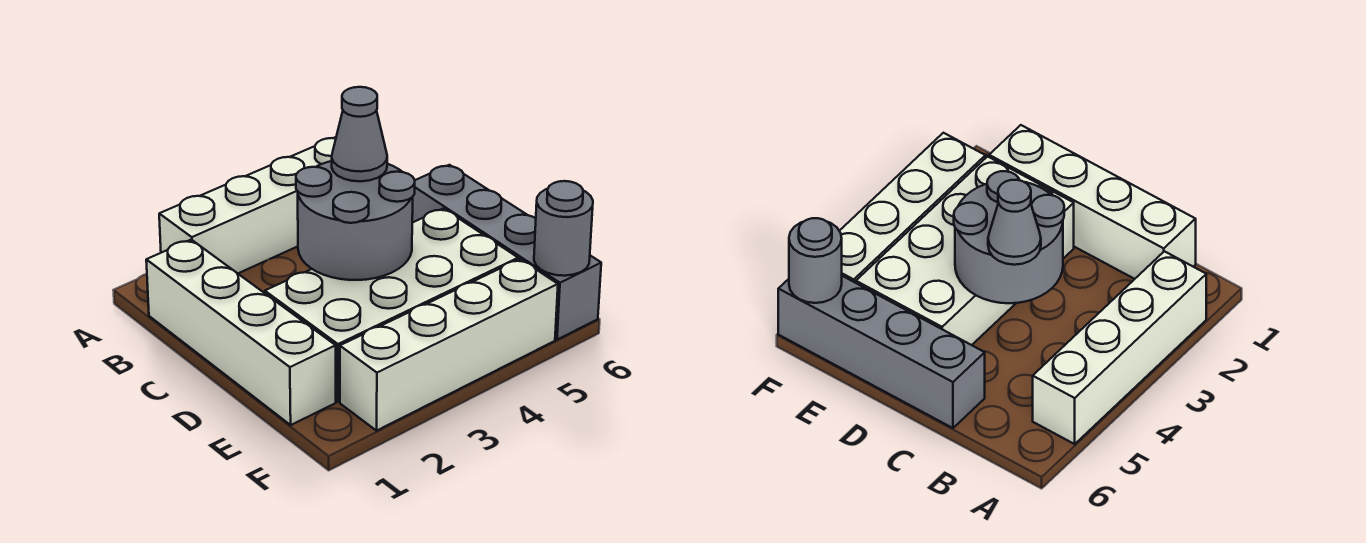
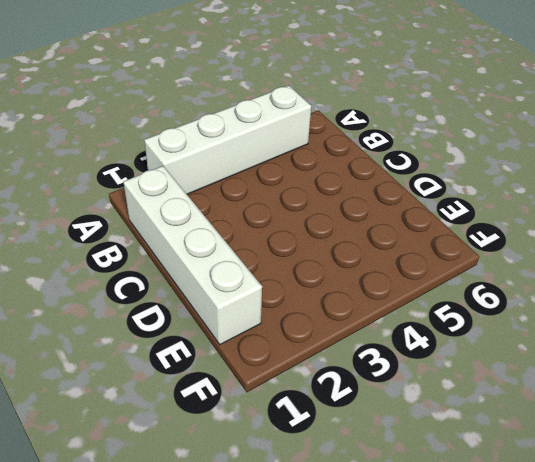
none -> grey 1x4 brick [412,165,601,340]
none -> white 2x4 brick [265,209,518,402]

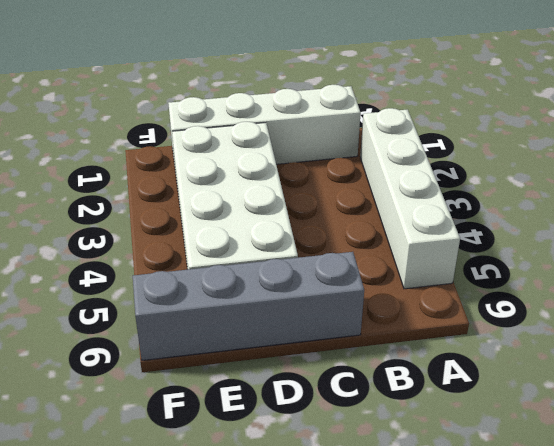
none -> white 1x4 brick [340,259,558,431]
none -> grey 2x2 round brick [296,161,415,280]

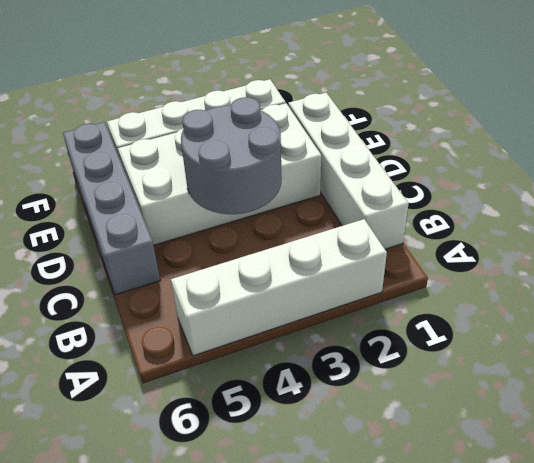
none -> grey 1x1 round brick [534,181,593,276]
none -> grey 1x1 cone [332,87,387,181]

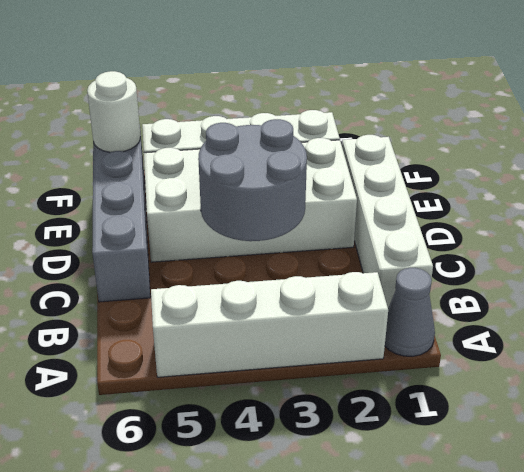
grey 1x1 cone [385,268,435,356] -> grey 1x1 cone moved to [332,87,387,181]
white 1x1 round brick [87,71,141,152] -> grey 1x1 round brick [534,181,593,276]

